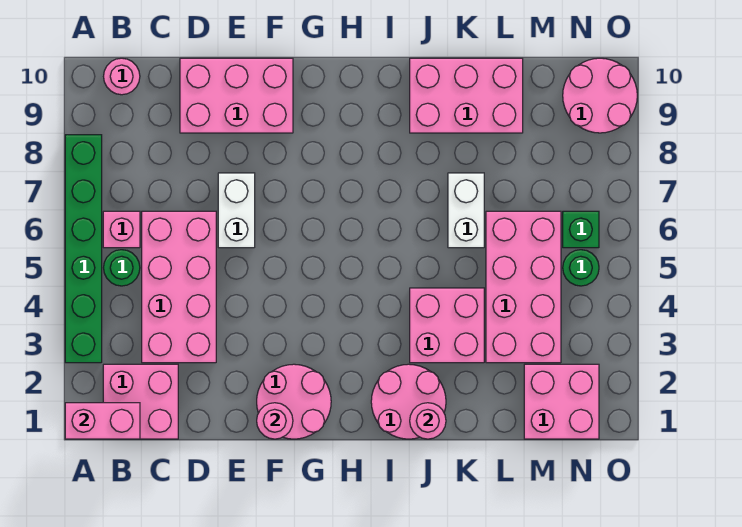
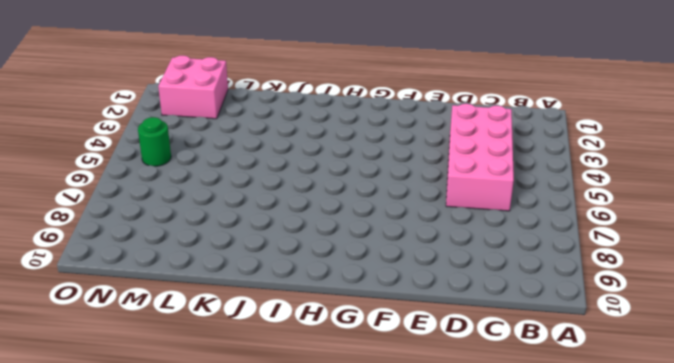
none -> green 1x6 brick [65,135,102,363]
none -> pink 2x2 brick [103,364,178,439]
none -> green 1x1 round brick [104,250,140,286]

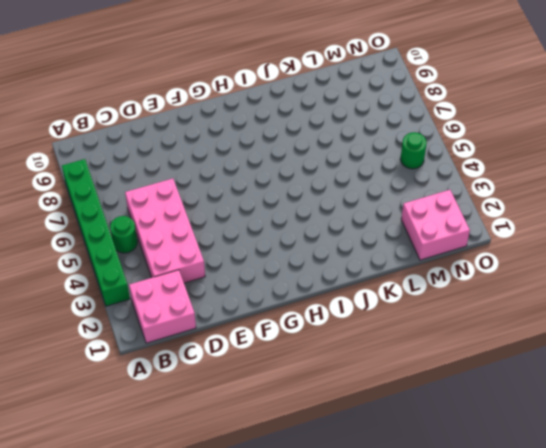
none -> pink 1x1 brick [103,211,140,248]
none -> pink 1x1 round brick [104,58,140,95]
none -> pink 2x3 brick [180,58,293,133]

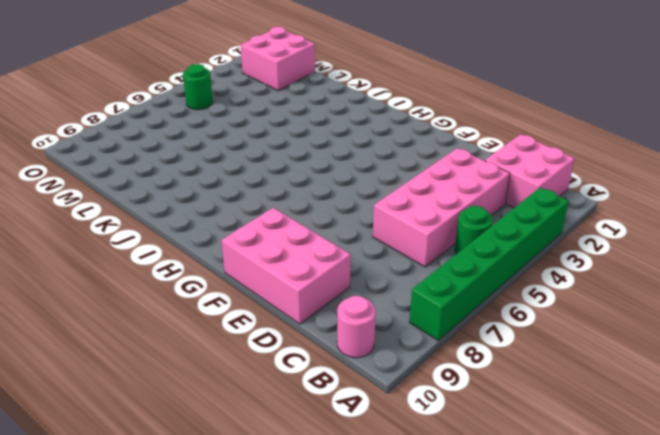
none -> pink 1x1 brick [103,211,140,248]
none -> white 1x2 brick [218,173,255,248]
none -> pink 2x2 round brick [257,364,331,439]

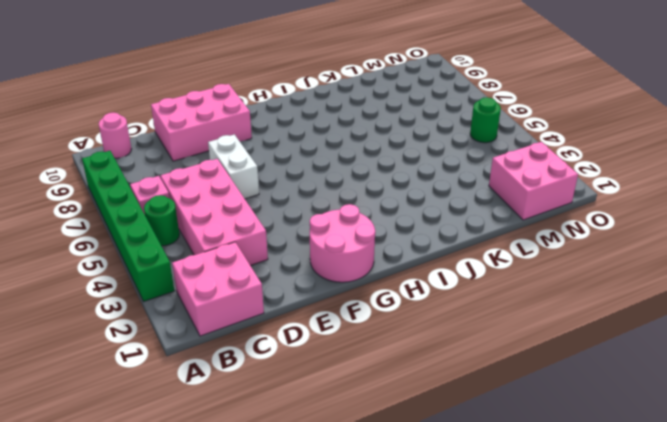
none -> pink 2x2 round brick [371,364,446,439]
none -> pink 2x2 brick [410,288,484,363]
none -> pink 2x3 brick [410,58,523,133]

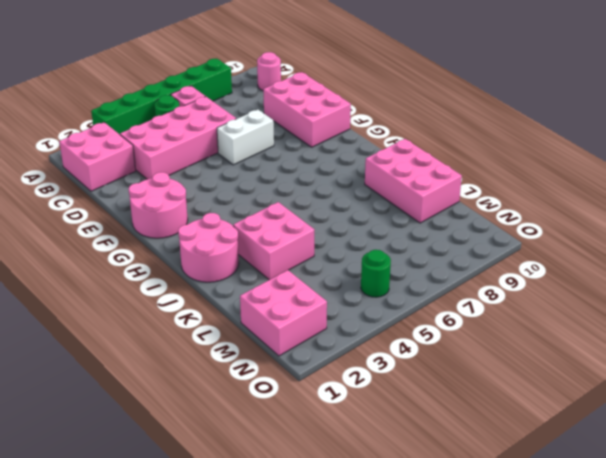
none -> white 1x2 brick [448,173,484,248]
none -> pink 2x4 brick [486,211,561,363]
none -> green 1x1 brick [563,211,599,248]

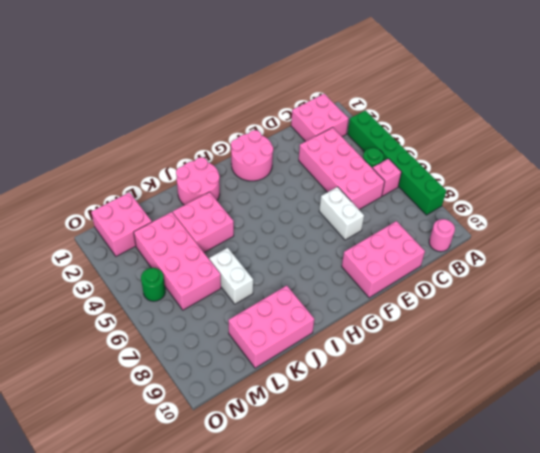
none -> green 1x1 brick [563,211,599,248]
none -> pink 2x2 round brick [563,58,637,133]
none -> pink 1x2 brick [65,403,140,439]

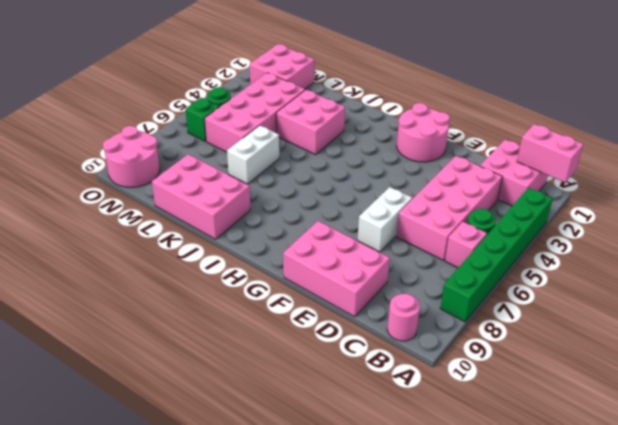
none -> pink 2x2 round brick [371,364,446,439]
none -> pink 1x1 round brick [257,403,293,439]
none -> pink 1x1 round brick [410,403,446,439]

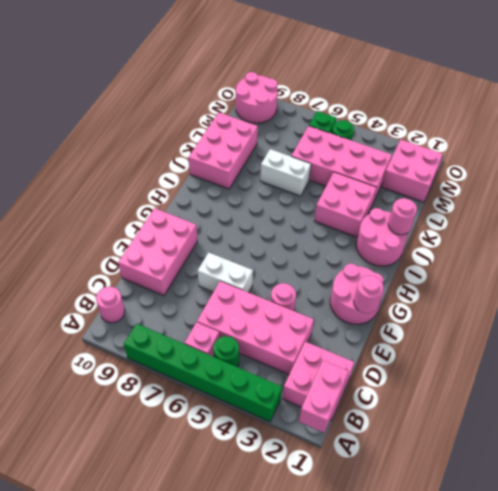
pink 1x1 round brick [271,283,296,311] -> none

